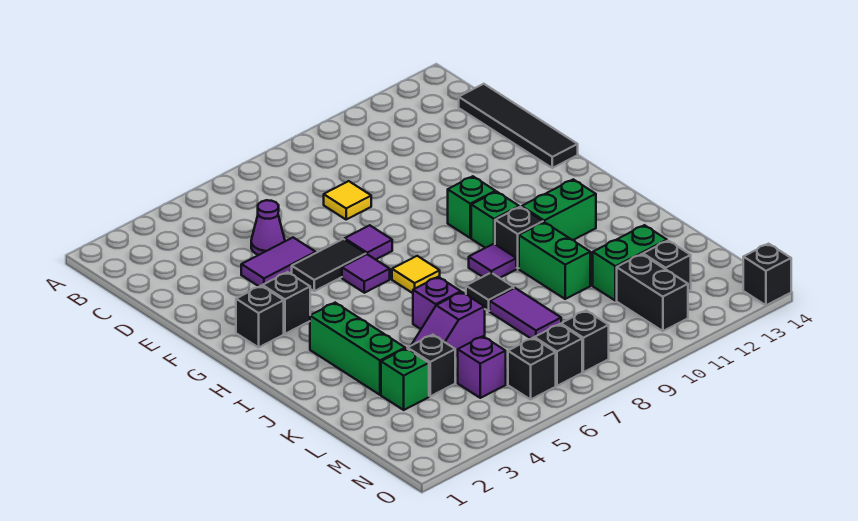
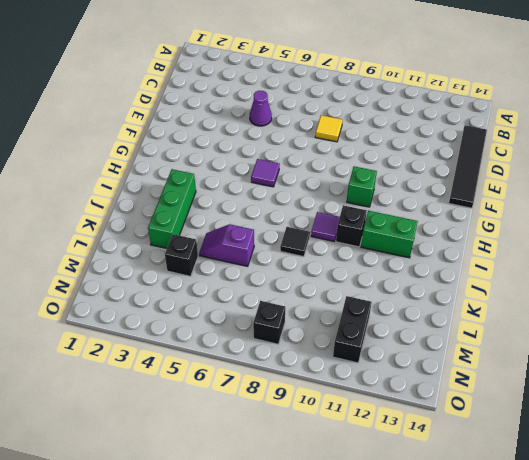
none -> purple 1x2 tile [241,238,316,287]
none -> black 1x2 tile [292,239,366,291]
none -> purple 1x1 tile [345,225,392,260]
none -> black 1x1 brick [236,286,284,347]

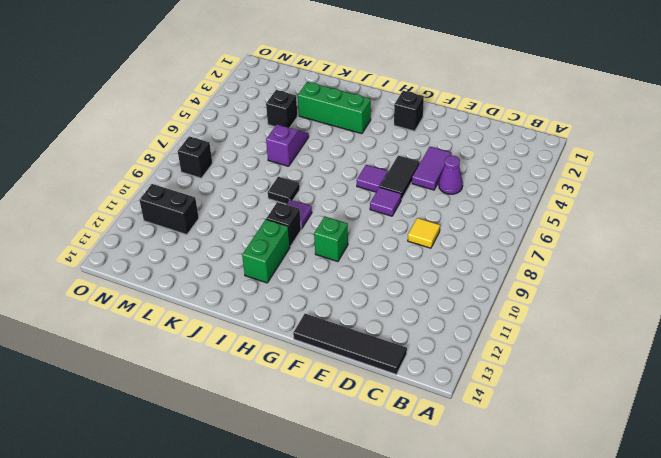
none -> black 1x1 brick [262,272,310,334]
none -> yellow 1x1 tile [392,256,440,293]
none -> green 1x1 brick [471,192,519,248]
none -> purple 1x1 brick [413,277,461,329]

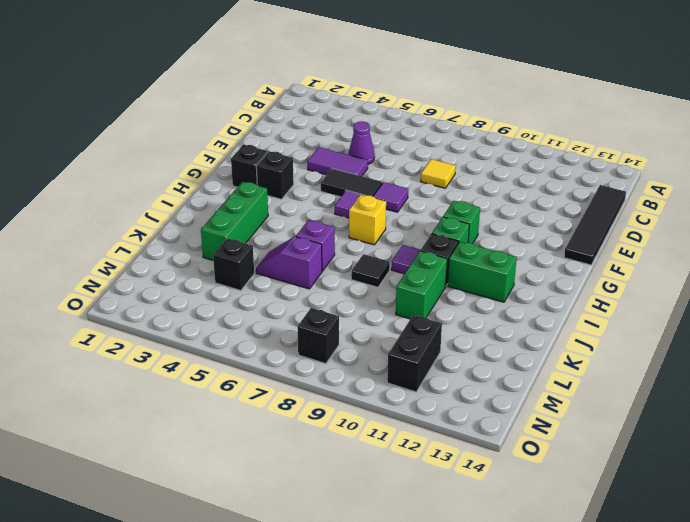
yellow 1x1 brick [349,194,386,245] -> yellow 1x1 tile [392,256,440,293]
none -> purple 1x2 tile [490,288,561,339]
none -> green 1x1 brick [381,348,429,410]
none -> green 1x2 brick [593,225,667,301]
none -> purple 1x1 brick [458,336,506,398]

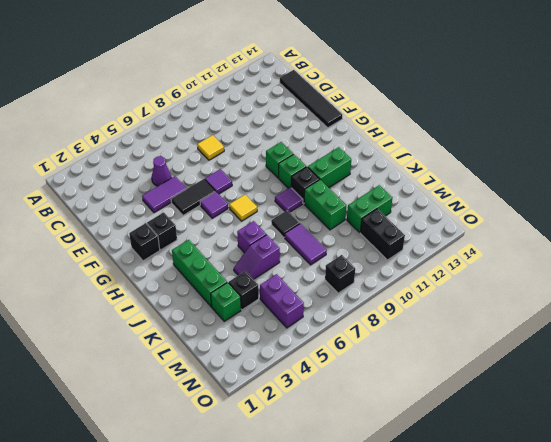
purple 1x2 brick [260,274,304,328] -> purple 1x1 brick [458,336,506,398]
none -> black 1x1 brick [643,241,691,291]
none -> black 1x1 brick [508,338,556,399]
none -> black 1x1 brick [534,324,582,386]
none -> black 1x1 brick [743,244,791,305]

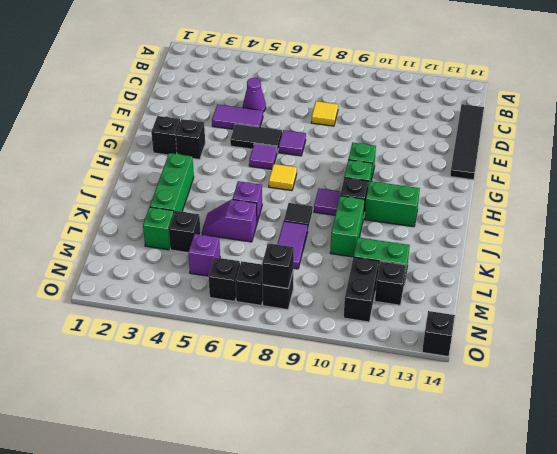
black 1x1 brick [262,243,294,288] -> none

